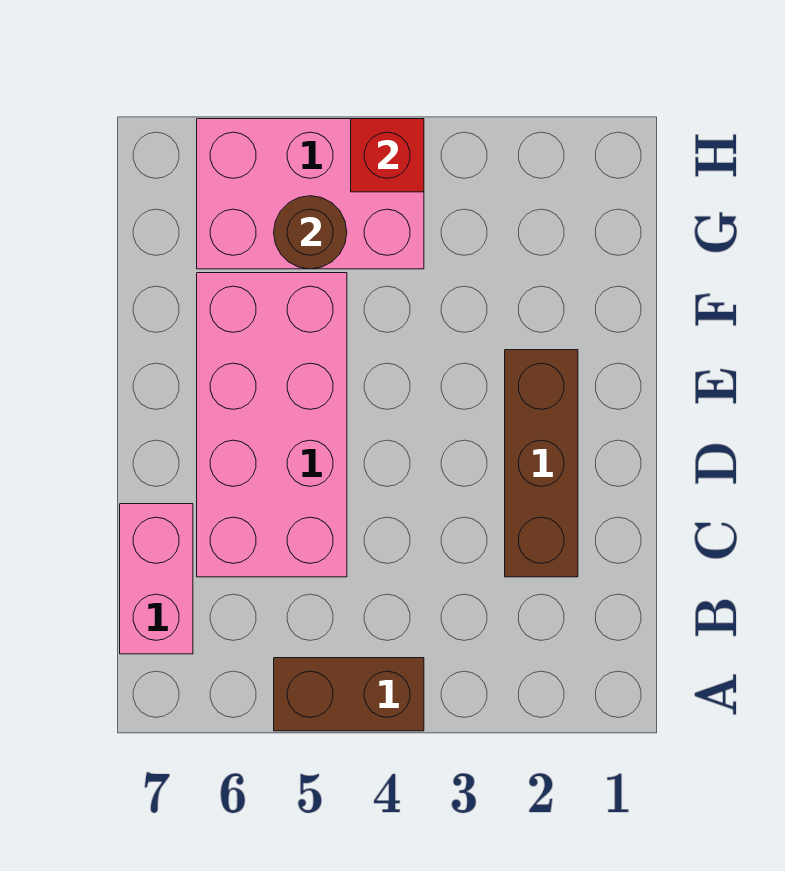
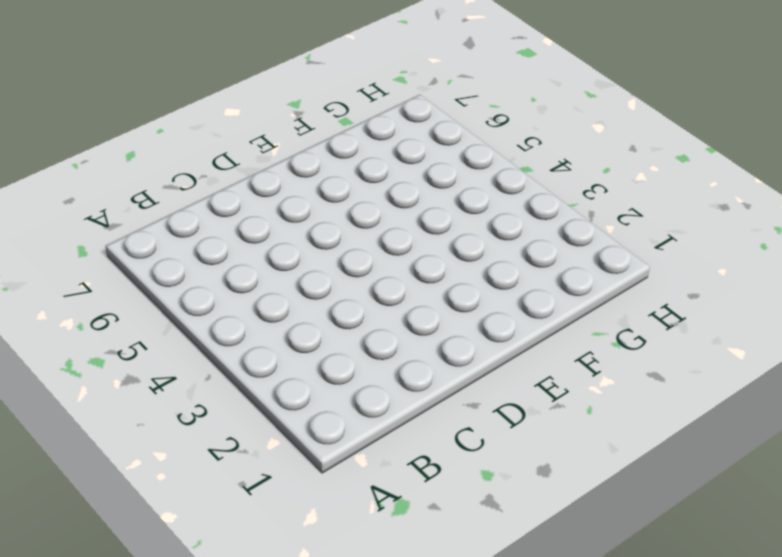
none -> brown 1x2 brick [274,658,424,731]
none -> pink 1x2 brick [120,504,193,654]

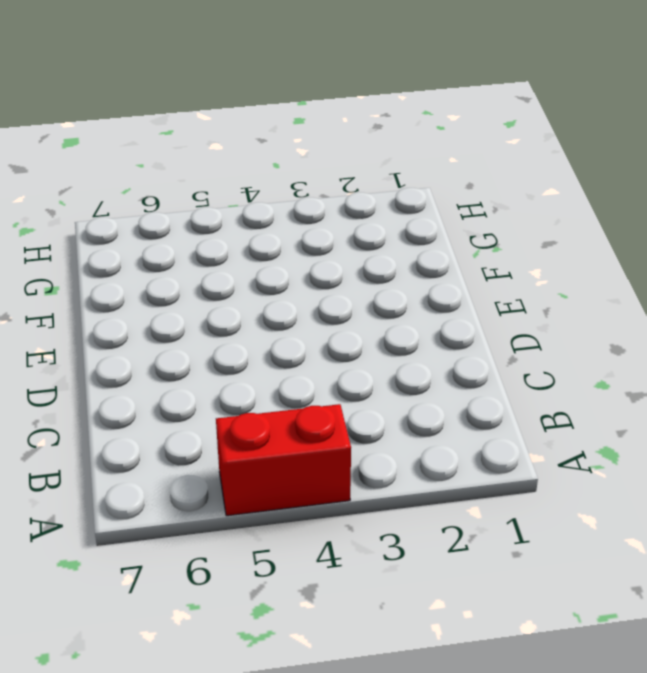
red 1x2 brick [216,404,351,516] -> brown 1x2 brick [274,658,424,731]
none -> pink 1x2 brick [120,504,193,654]
none -> brown 1x3 brick [505,350,578,577]

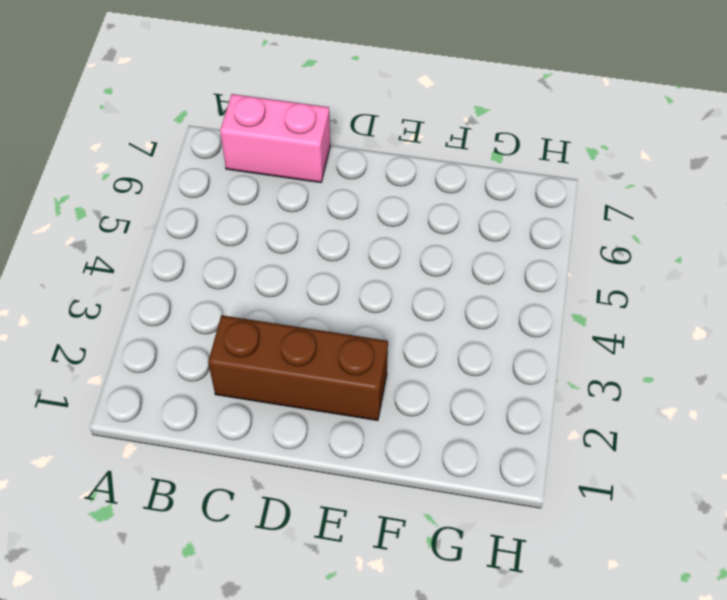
none -> brown 1x2 brick [274,658,424,731]
none -> pink 2x4 brick [197,273,347,577]

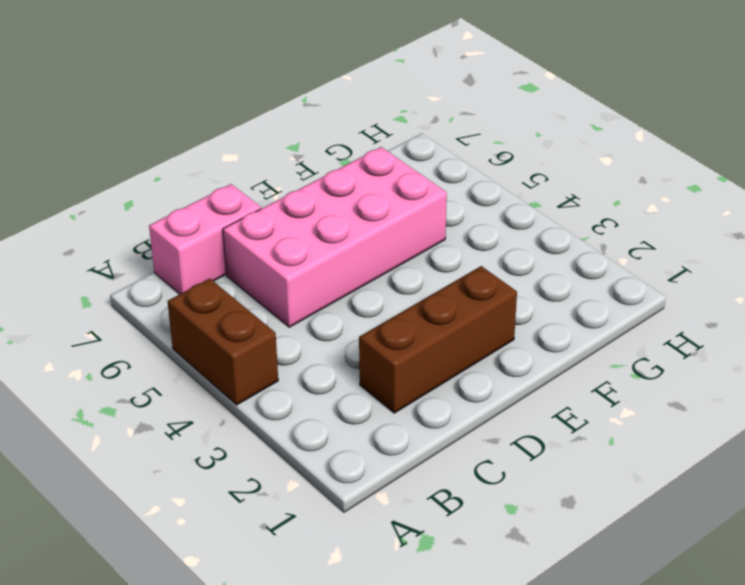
none -> pink 2x3 brick [197,119,424,269]
none -> brown 1x1 round brick [274,196,347,269]

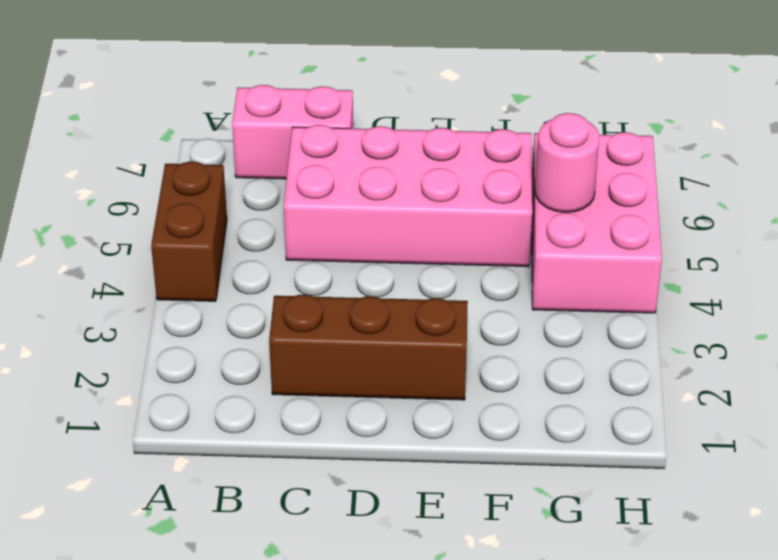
pink 1x1 round brick [535,113,599,212] -> brown 1x1 round brick [274,196,347,269]
none -> red 1x1 brick [351,119,424,192]

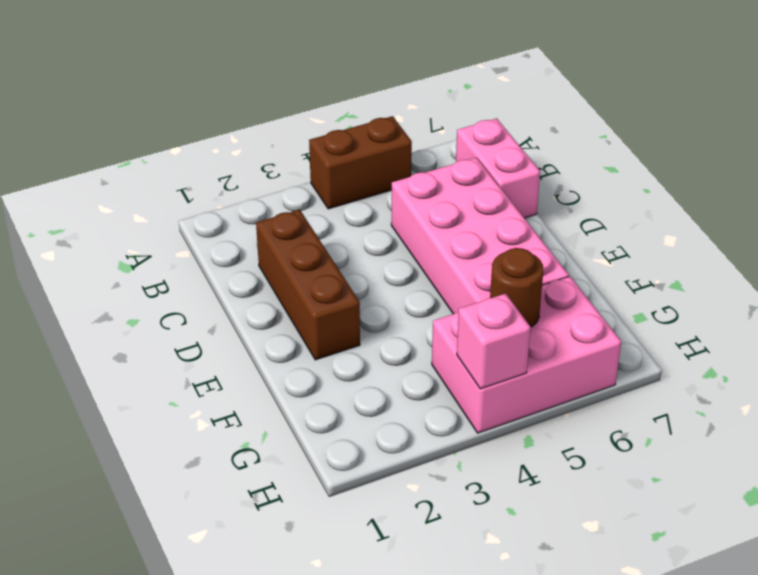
pink 1x1 brick [457,294,531,389] -> red 1x1 brick [351,119,424,192]

